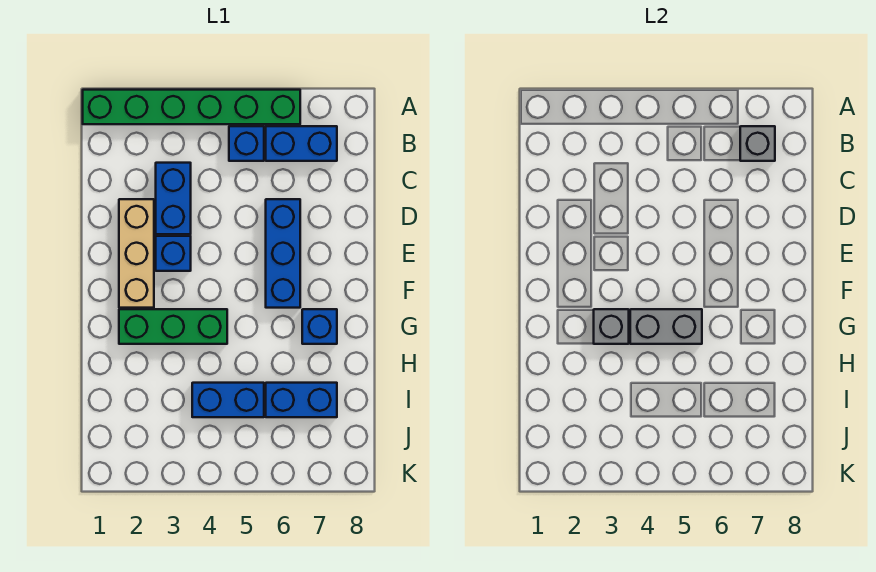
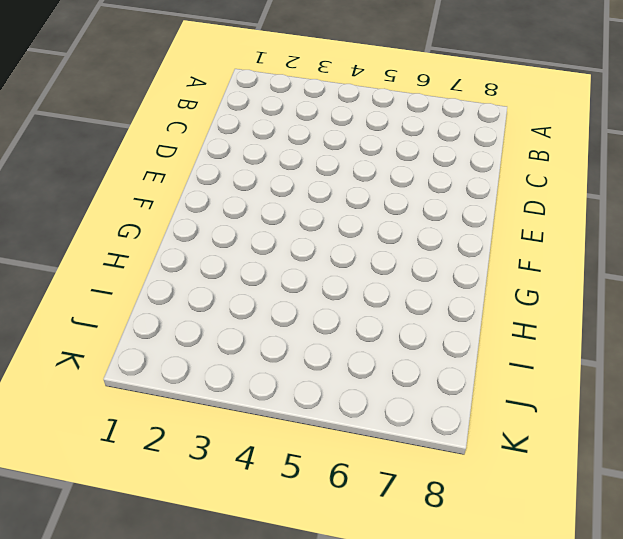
none -> green 1x6 brick [83,90,300,124]
none -> blue 1x1 brick [229,126,264,161]
none -> blue 1x2 brick [266,126,337,161]

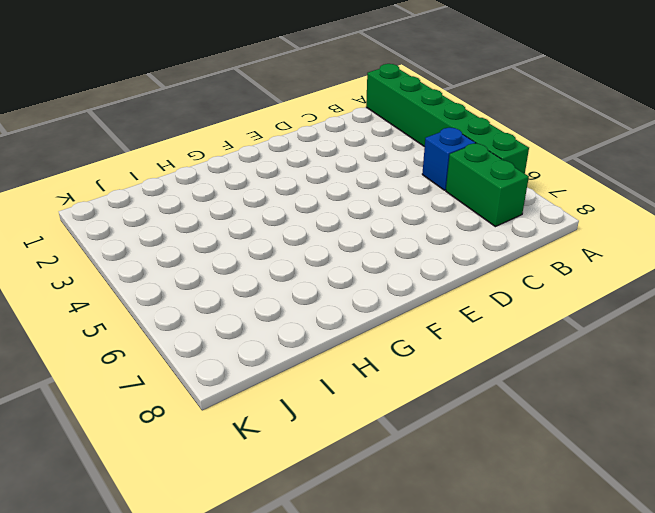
green 1x2 brick [446,143,529,227] -> blue 1x2 brick [266,126,337,161]
none -> blue 1x2 brick [156,163,191,234]
none -> tan 1x3 brick [119,199,154,308]
none -> blue 1x3 brick [266,199,300,308]

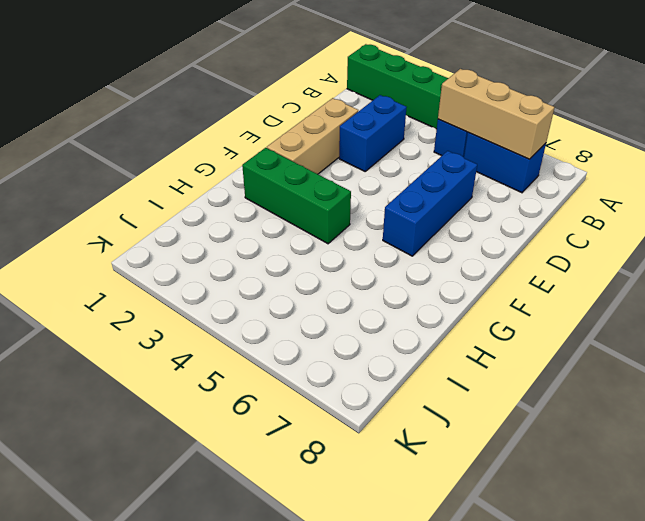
tan 1x3 brick [438,69,555,159] -> grey 1x1 brick [740,126,775,161]
none -> blue 1x1 brick [156,236,191,271]
none -> blue 1x1 brick [302,309,337,344]
none -> blue 1x2 brick [192,383,264,417]

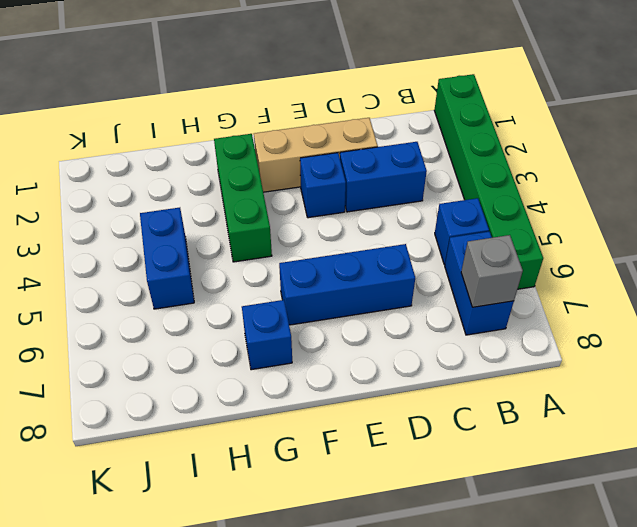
none -> blue 1x2 brick [266,383,337,417]
none -> grey 1x1 brick [594,309,629,344]
none -> grey 1x2 brick [630,309,702,344]

